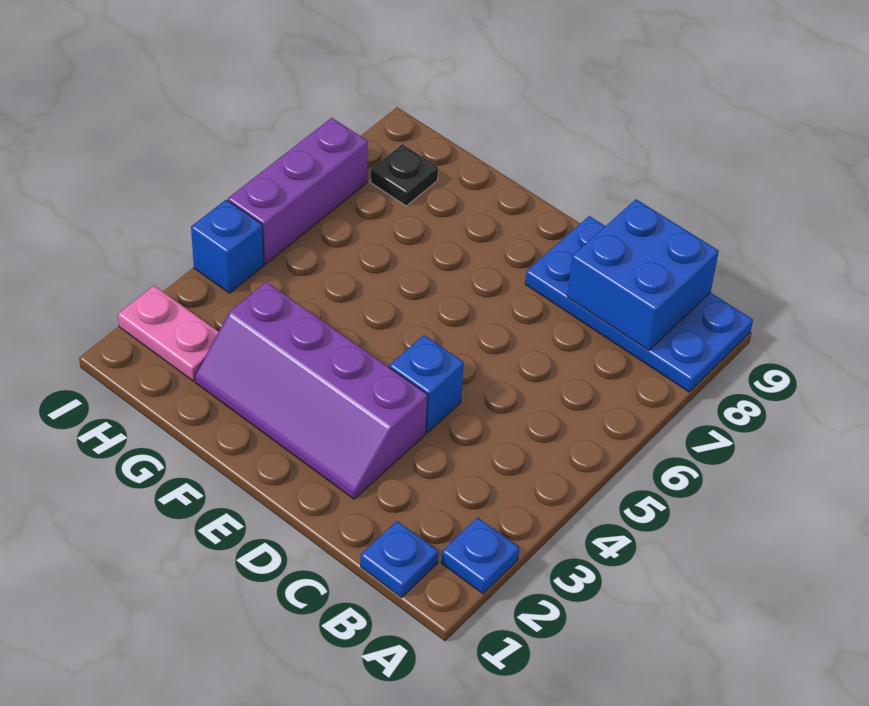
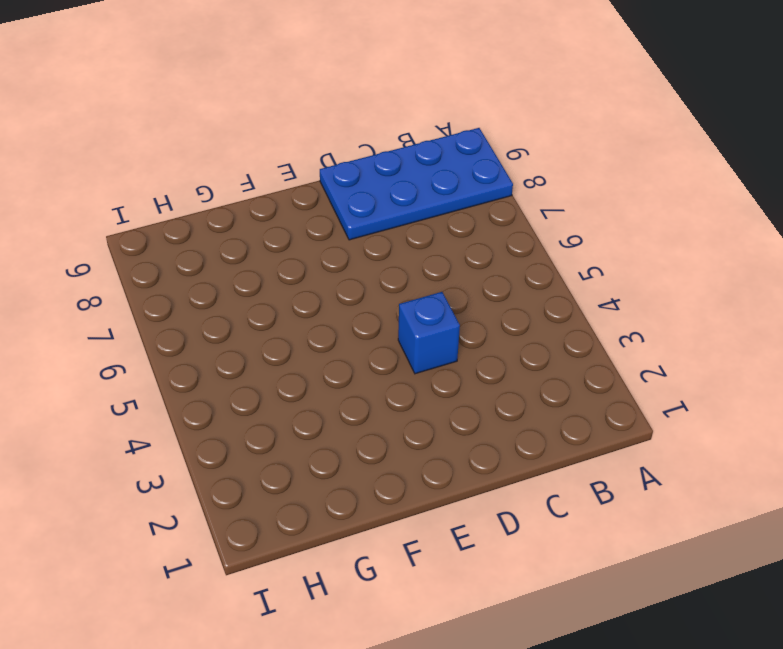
none -> blue 1x1 plate [441,518,519,594]
none -> blue 1x1 plate [361,521,438,597]

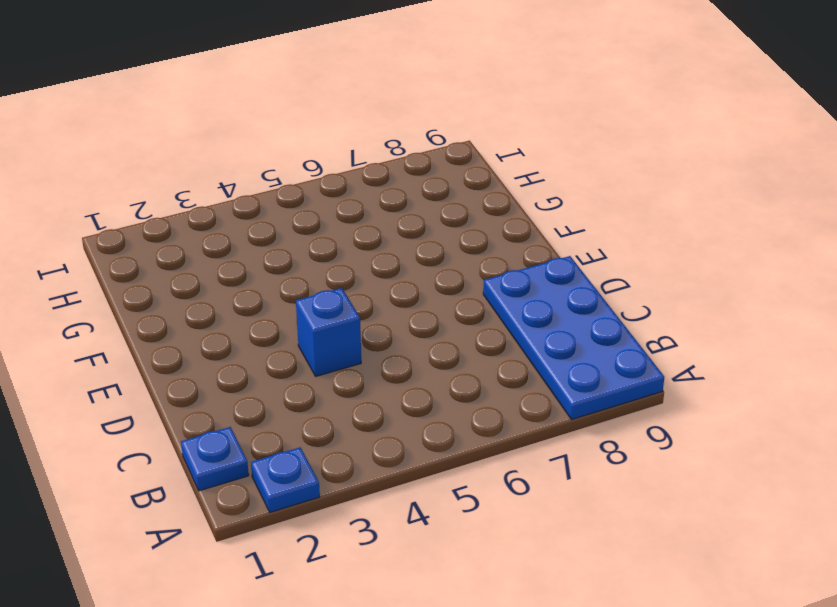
none -> purple 2x4 slope [195,282,428,499]
none -> pink 1x2 plate [118,286,219,381]

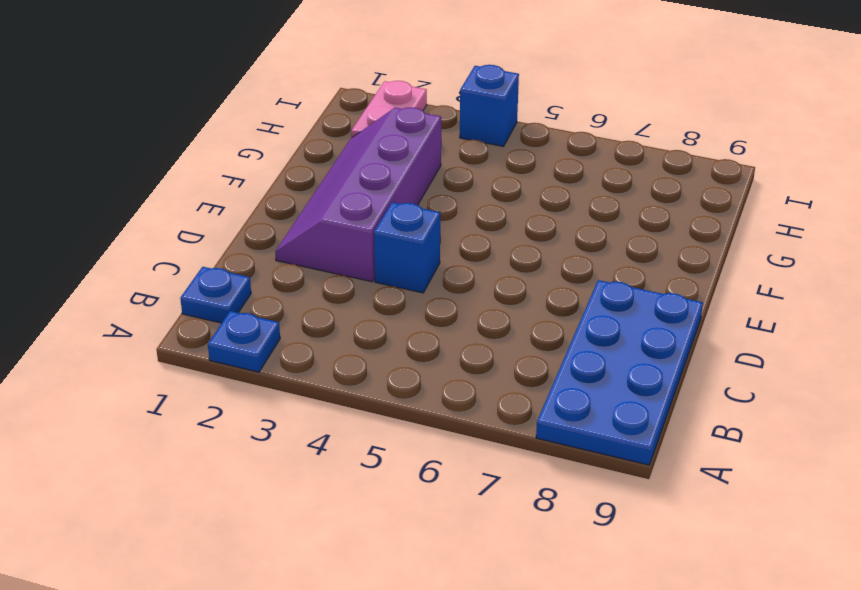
none -> black 1x1 plate [370,144,438,206]
none -> purple 1x3 brick [228,118,368,264]

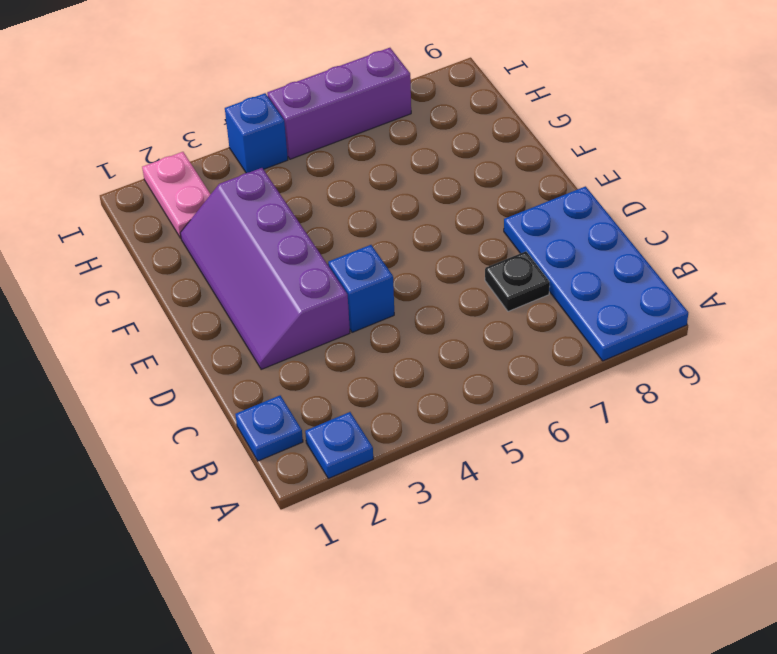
black 1x1 plate [485,251,550,311] -> black 1x1 plate moved to [370,144,438,206]
none -> blue 2x2 brick [567,199,719,350]

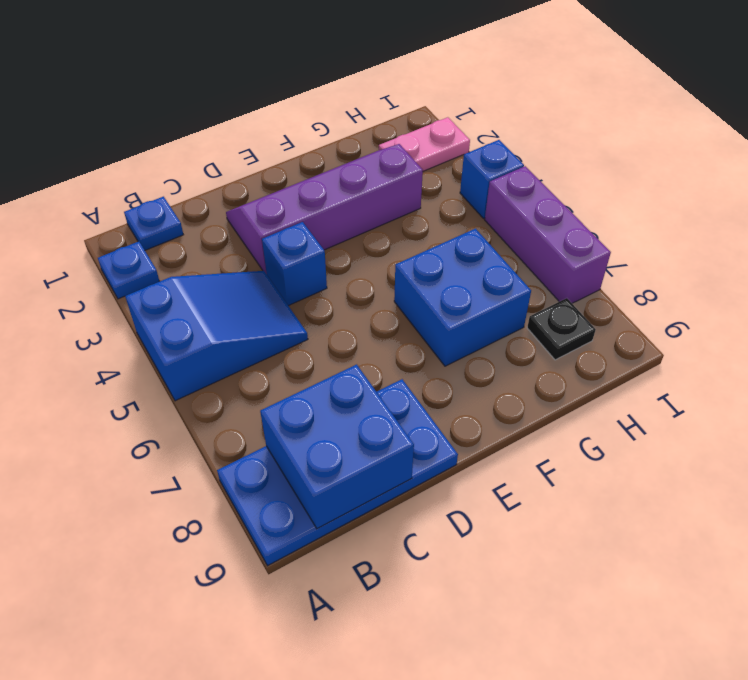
blue 2x3 slope [125,271,308,401] -> none
blue 2x2 brick [394,229,531,366] -> none

